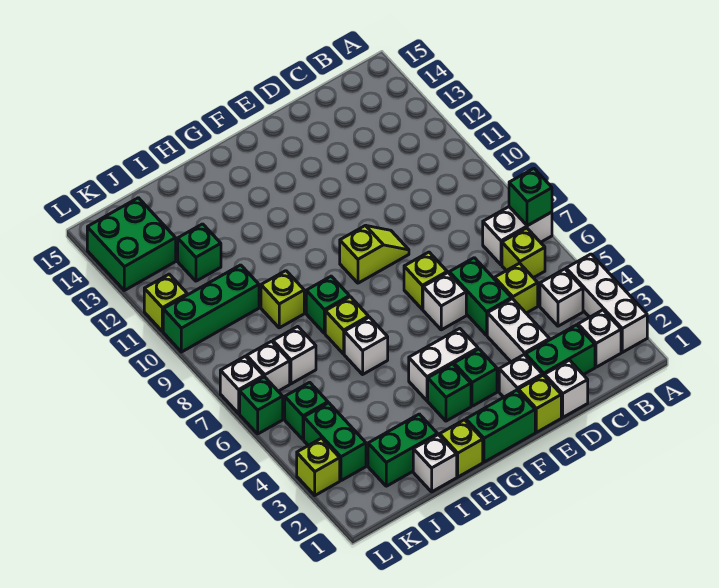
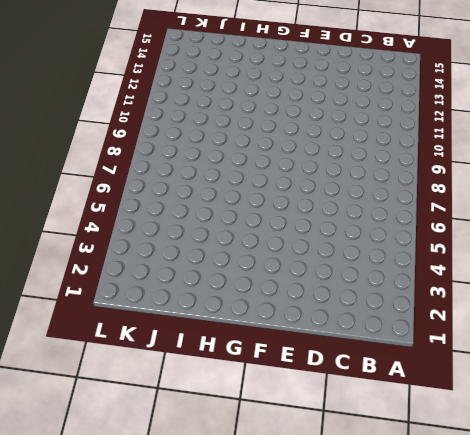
none -> white 1x3 brick [566,254,647,352]
none -> white 1x2 brick [483,207,552,265]
none -> white 1x1 brick [578,310,621,367]
none -> white 1x1 brick [540,269,583,326]

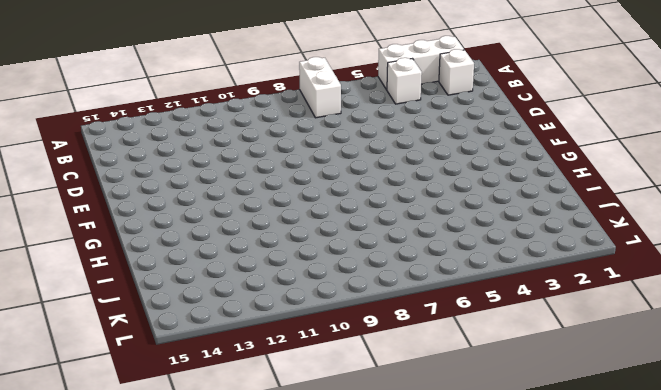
none -> lime 1x1 brick [502,228,545,278]
none -> green 1x2 brick [526,325,595,376]
none -> lime 1x1 brick [495,263,538,313]
none -> white 1x1 brick [545,360,588,417]

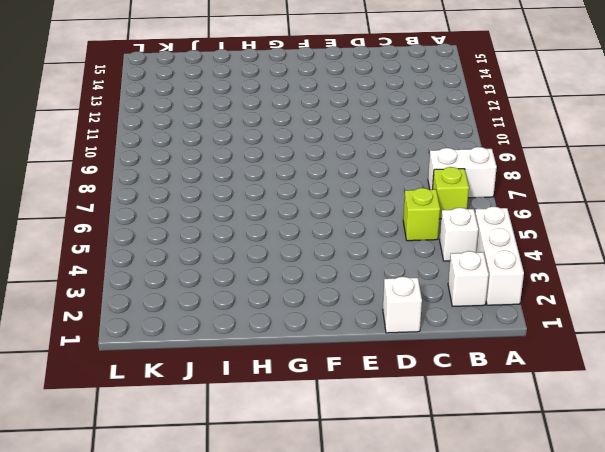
none -> green 1x2 brick [526,325,595,376]
none -> white 1x2 brick [487,299,550,362]
none -> green 1x2 brick [449,258,512,335]
none -> lime 1x1 brick [518,375,561,432]

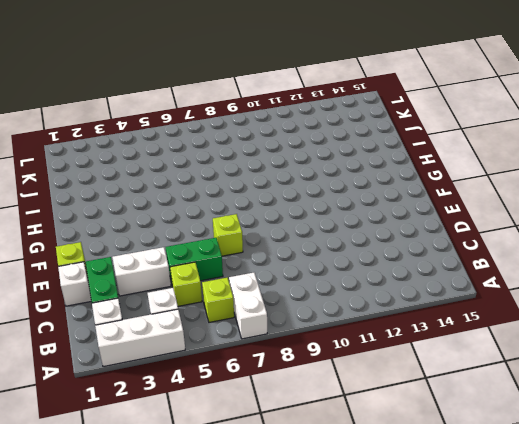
none -> white 1x1 brick [499,355,542,397]
none -> white 1x1 brick [423,273,466,330]
none -> lime 1x2 slope [340,226,409,283]
none -> green 1x2 brick [466,390,535,462]

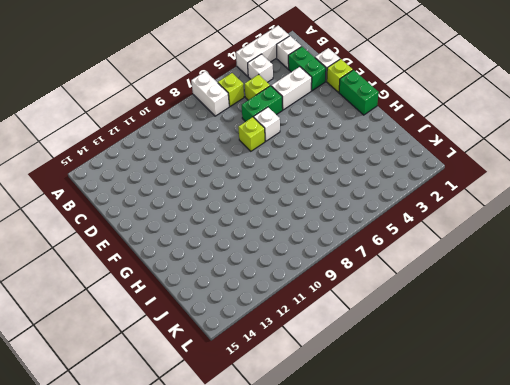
none -> white 1x1 brick [499,355,542,397]
none -> lime 1x2 slope [340,226,409,283]
none -> green 1x1 brick [454,349,497,406]
none -> white 1x2 brick [409,329,478,401]

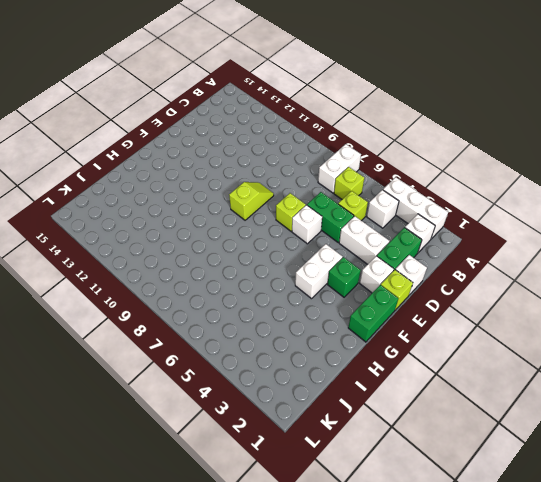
none -> green 1x1 brick [428,364,471,421]
none -> lime 1x1 brick [440,420,483,477]
none -> white 1x1 brick [344,317,388,374]
none -> lime 1x1 brick [325,297,368,354]

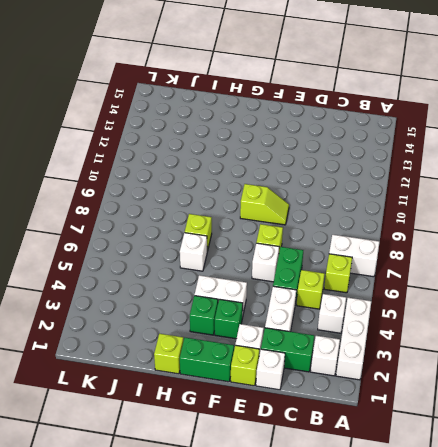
none -> green 1x1 brick [306,276,349,334]
none -> white 1x1 brick [413,435,457,492]
none -> green 1x2 brick [368,414,437,486]
none -> lime 1x1 brick [261,271,304,328]

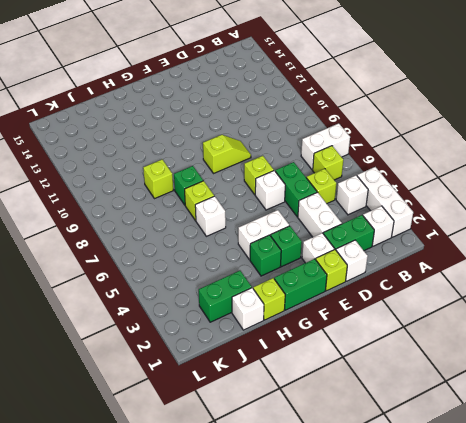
none -> white 1x1 brick [273,327,316,384]
none -> green 1x3 brick [163,265,259,352]
none -> green 1x1 brick [178,224,221,281]
none -> green 1x2 brick [304,403,366,481]

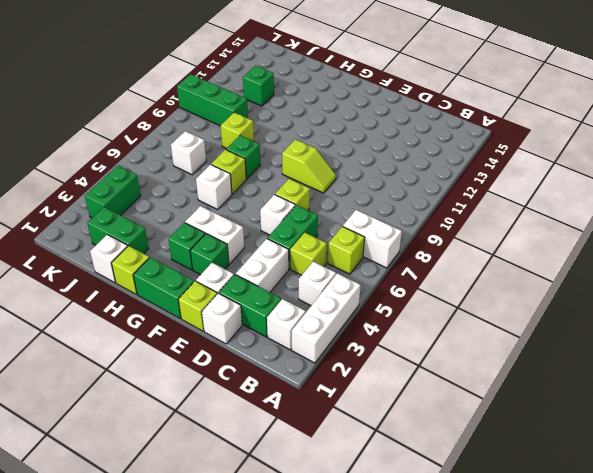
none -> green 1x1 brick [285,382,328,440]
none -> white 1x1 brick [247,341,290,391]
none -> green 2x2 brick [87,198,176,290]
none -> lime 1x1 brick [297,438,340,495]

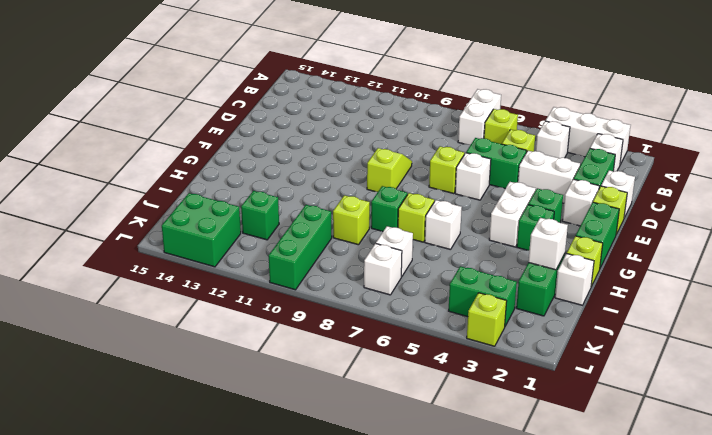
white 1x1 brick [528,218,568,270] -> white 1x1 brick moved to [220,356,264,413]
none -> green 1x1 brick [285,382,328,440]
none -> green 1x1 brick [240,377,283,434]
none -> lime 1x1 brick [144,274,187,332]
none -> green 1x1 brick [509,168,552,226]

